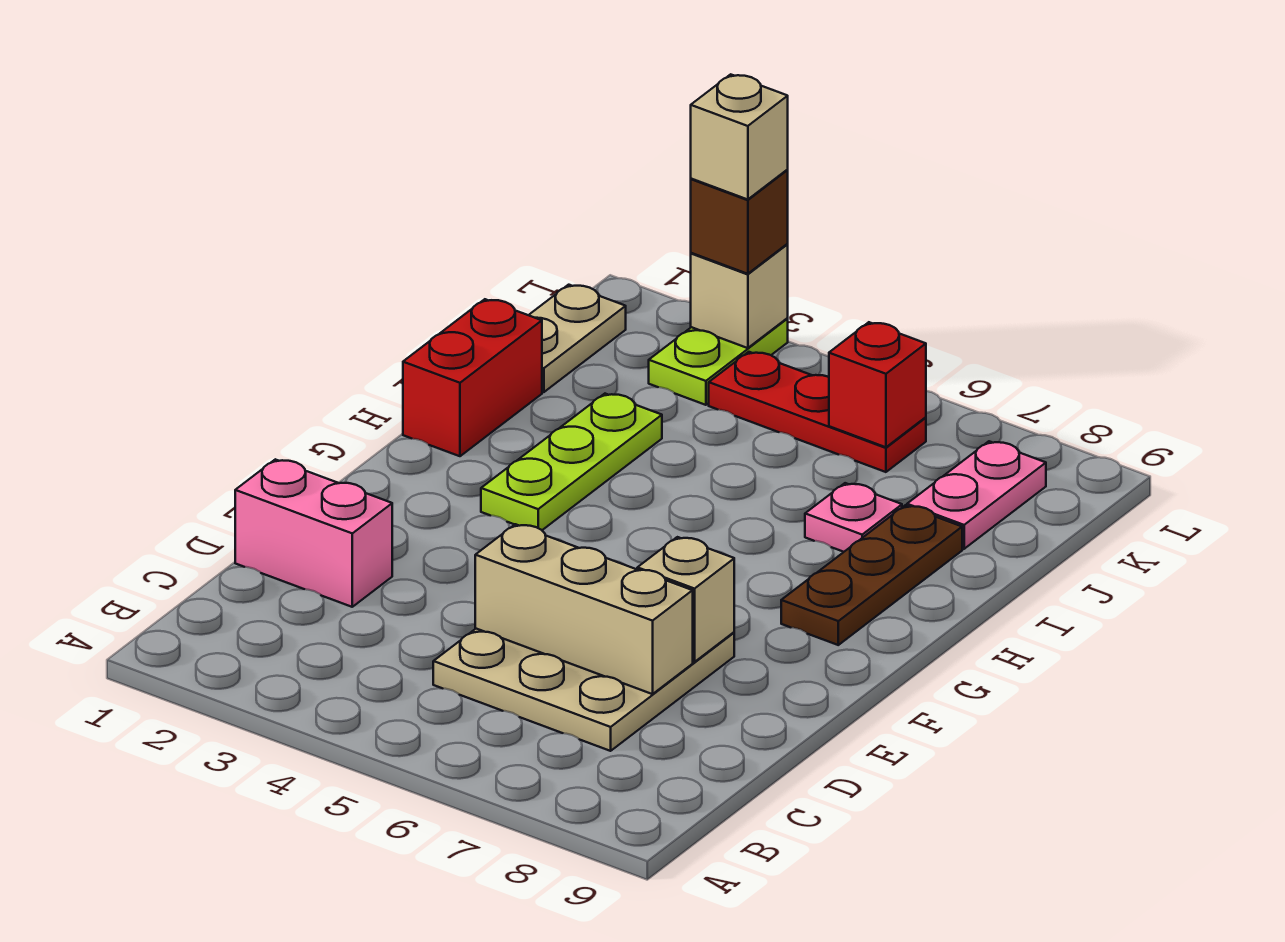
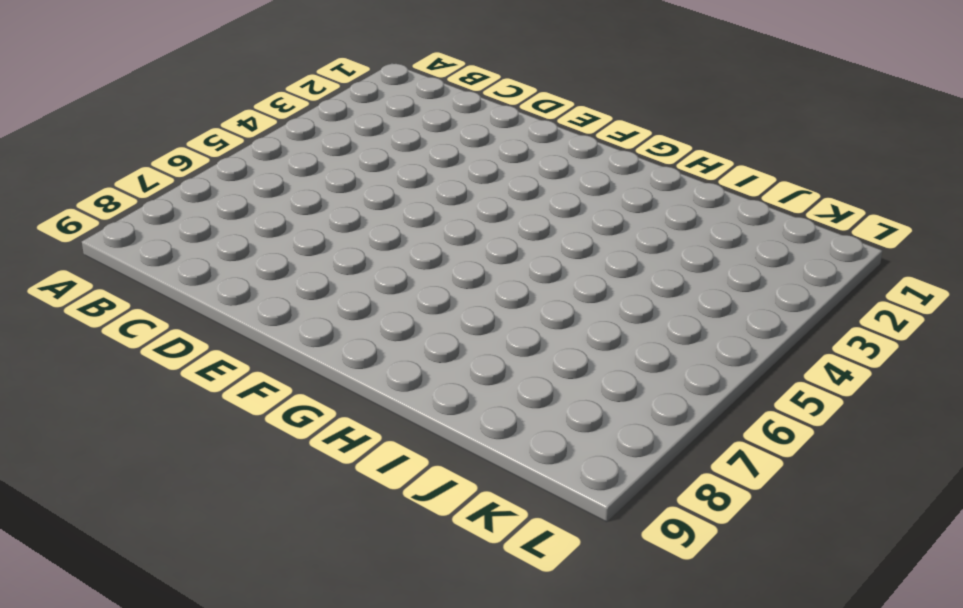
none -> tan 3x3 plate [433,629,734,751]
none -> pink 1x2 brick [235,459,392,607]
none -> lime 1x3 plate [481,394,662,530]

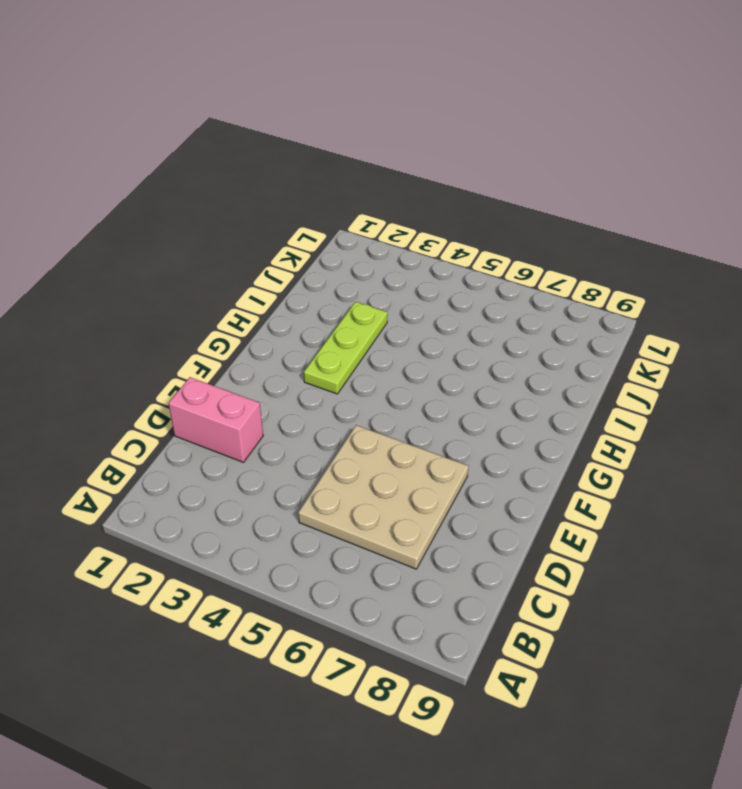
none -> brown 1x3 plate [781,505,962,645]
none -> red 1x2 brick [403,299,542,456]
none -> pink 1x1 plate [805,483,902,552]

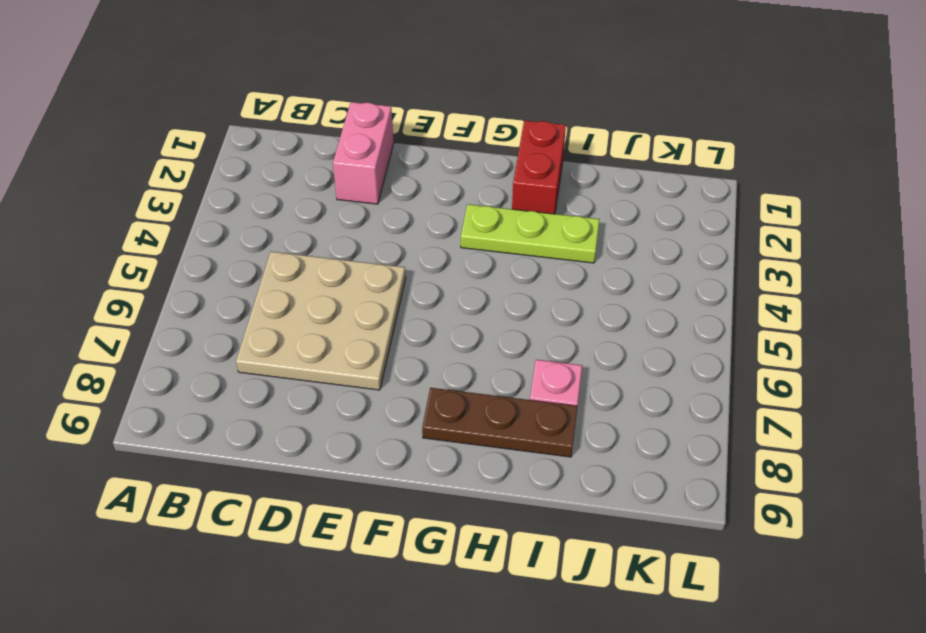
red 1x2 brick [512,120,566,214] -> red 1x2 brick turned to [403,299,542,456]
none -> tan 1x2 plate [529,285,626,392]
none -> pink 1x2 plate [907,441,1046,549]
none -> lime 1x2 plate [649,319,788,405]

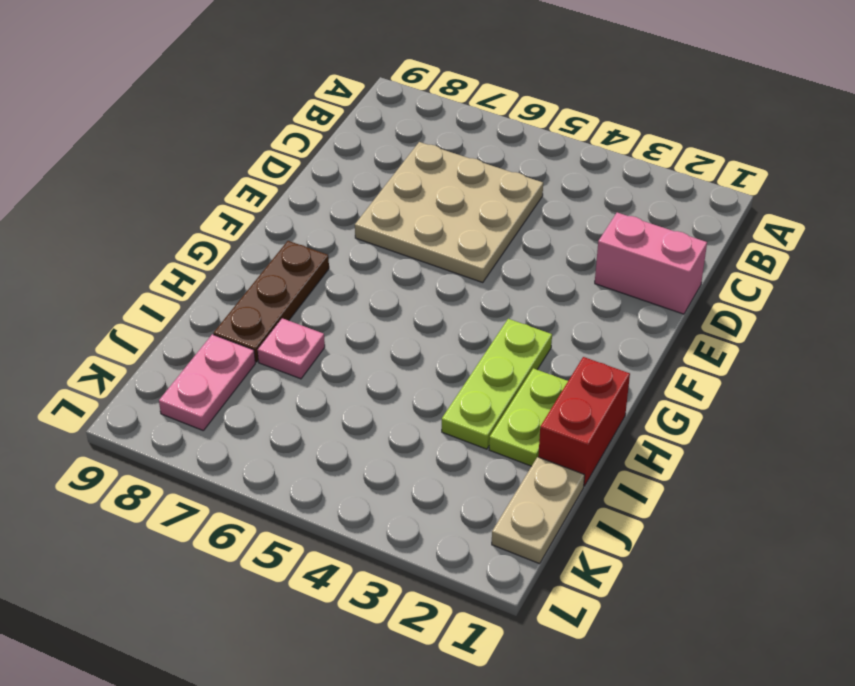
lime 1x2 plate [489,368,568,466] -> lime 1x2 plate moved to [649,319,788,405]
none -> red 1x3 plate [709,352,926,472]
none -> tan 1x3 brick [475,524,693,694]
none -> tan 1x1 brick [637,537,734,662]

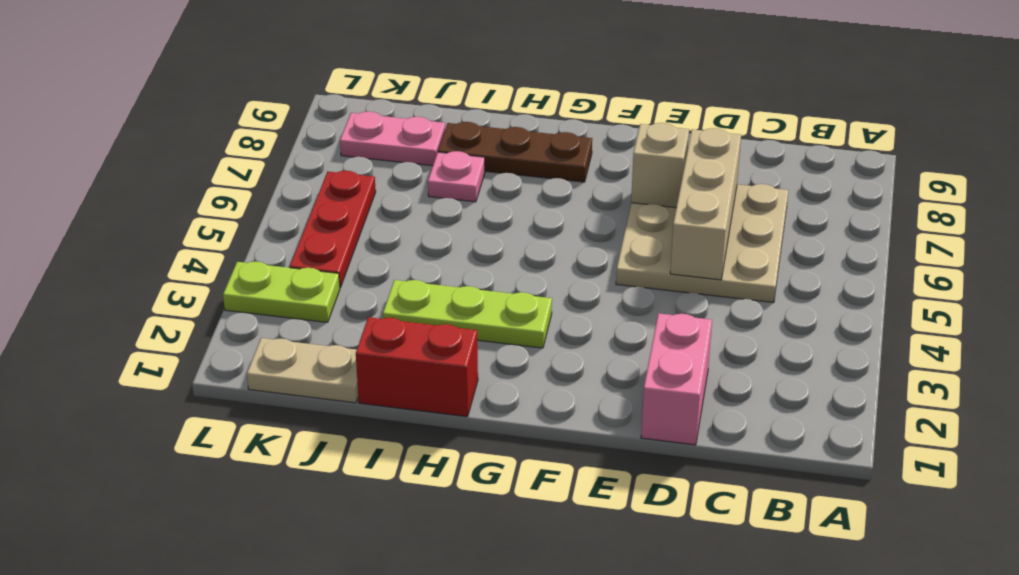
none -> red 1x1 brick [829,322,926,447]
none -> tan 1x1 brick [691,244,788,348]
none -> brown 1x1 brick [691,170,788,274]

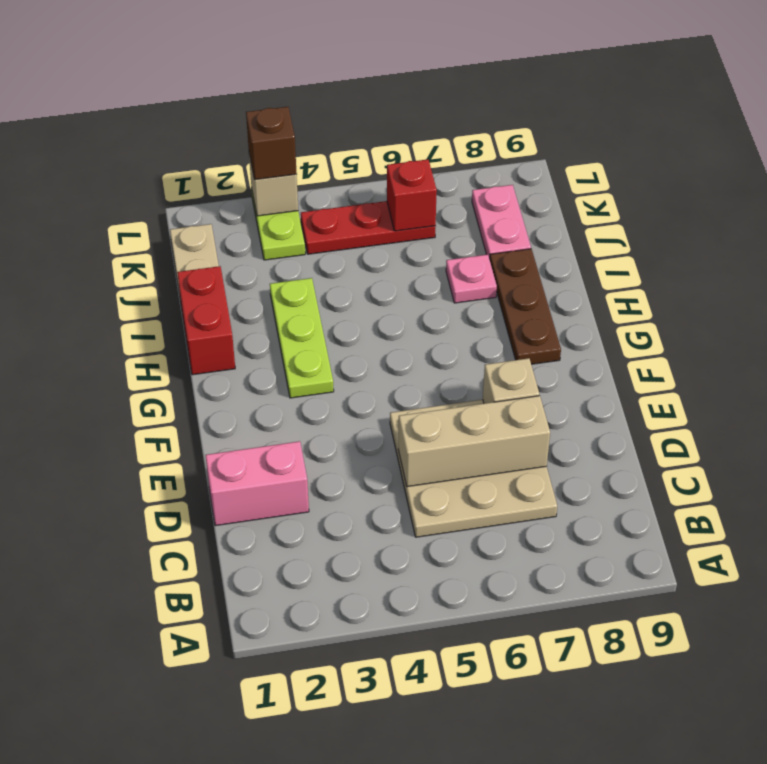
none -> tan 1x1 brick [691,74,788,200]

